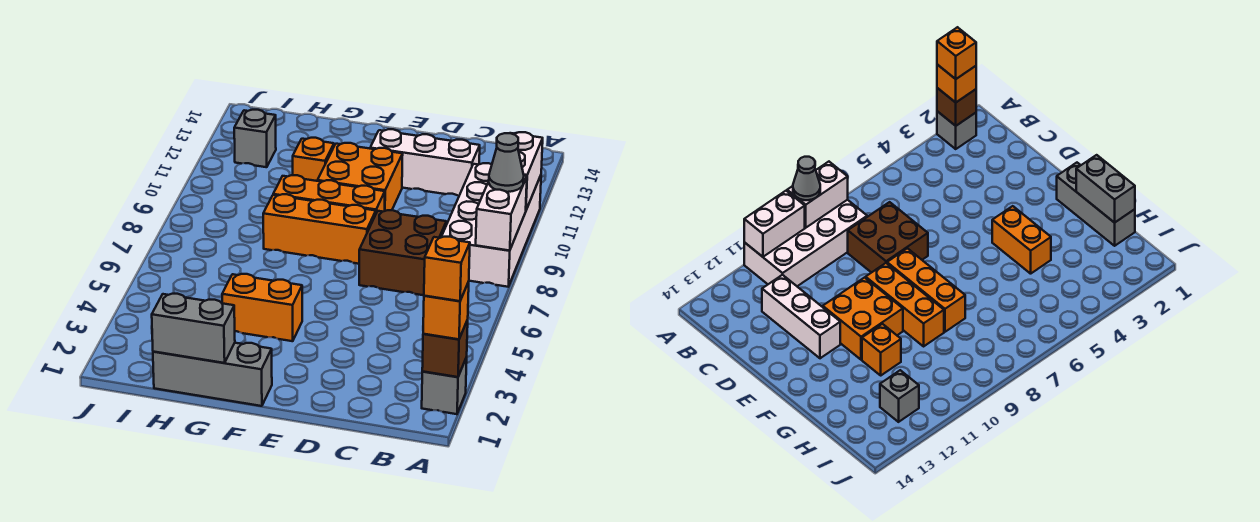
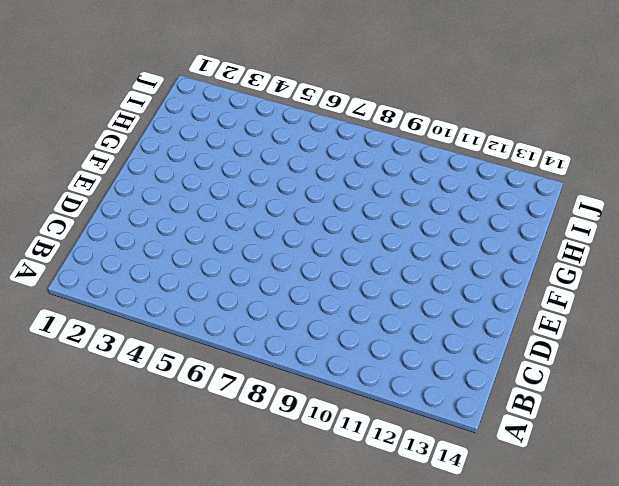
none -> grey 1x1 brick [422,357,467,414]
none -> white 2x4 brick [442,163,541,287]
none -> brown 2x2 brick [359,210,446,295]

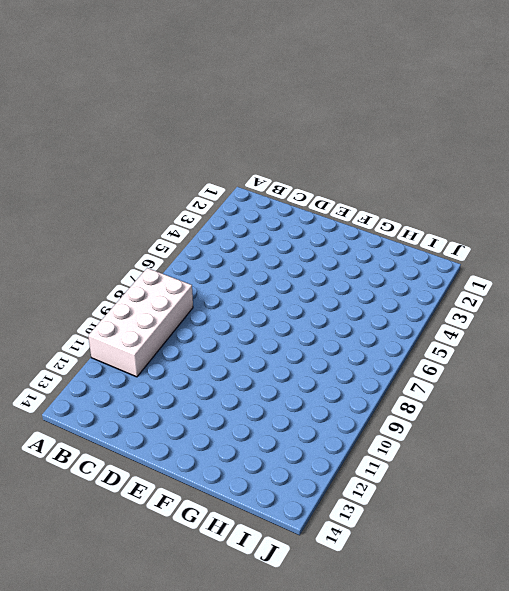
none -> grey 1x1 brick [422,357,467,414]
none -> brown 2x2 brick [359,210,446,295]
none -> white 1x3 brick [370,129,480,196]

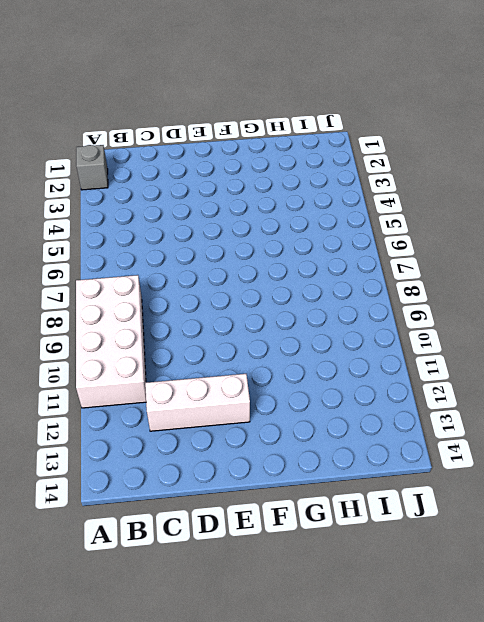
none -> brown 2x2 brick [359,210,446,295]
none -> orange 1x3 brick [263,194,376,264]
none -> orange 1x3 brick [273,175,385,213]

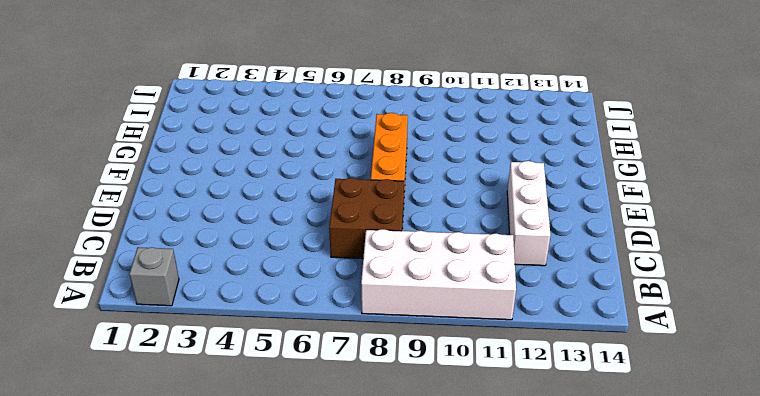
none -> orange 1x3 brick [273,175,385,213]
none -> orange 2x2 brick [317,143,403,211]
none -> grey 1x3 brick [153,343,272,406]

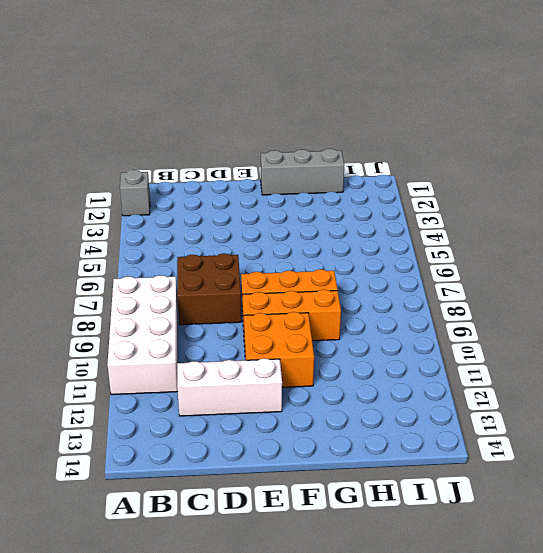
none -> orange 1x2 brick [222,274,302,341]
none -> orange 1x1 brick [293,138,334,181]
none -> grey 1x1 brick [234,110,276,167]

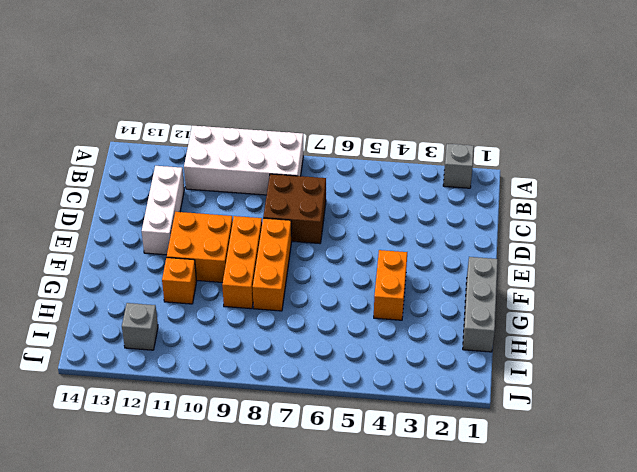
none -> brown 1x1 brick [422,320,468,377]
none -> white 1x2 brick [476,176,527,251]
none -> white 1x2 brick [511,132,543,210]

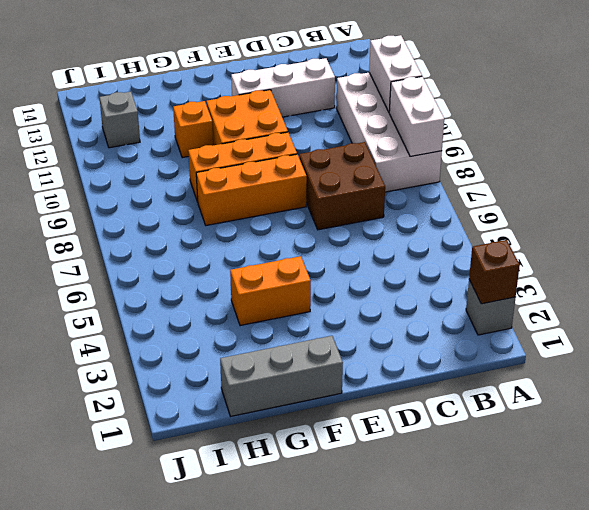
none -> grey 1x2 brick [152,294,235,363]
none -> orange 1x1 brick [423,282,469,339]
none -> grey 1x1 cone [489,133,524,192]

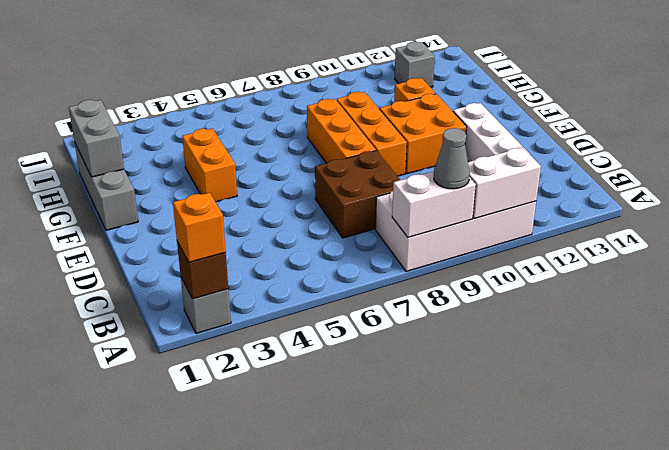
none -> orange 1x1 brick [424,237,470,301]

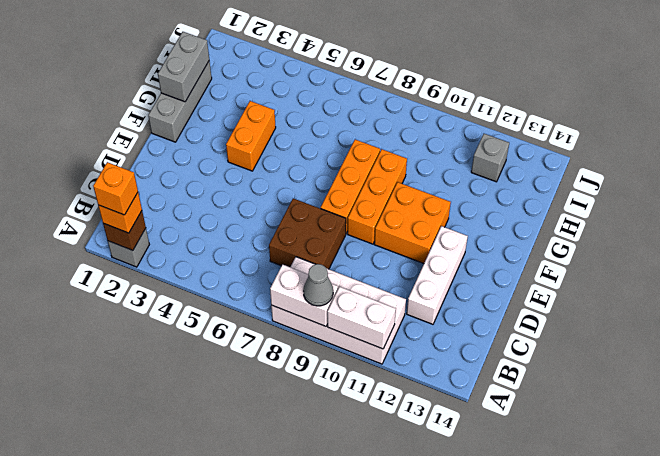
none -> orange 1x1 brick [293,138,334,181]

